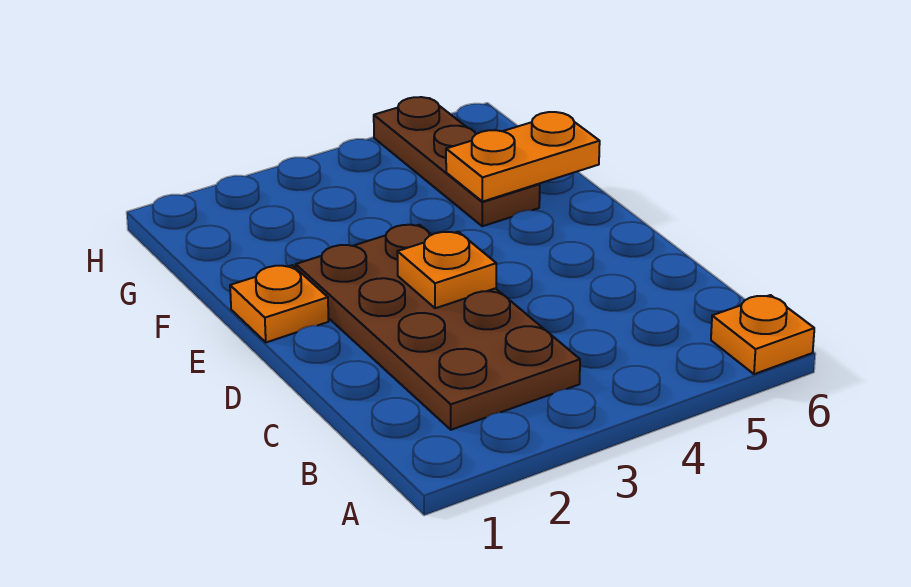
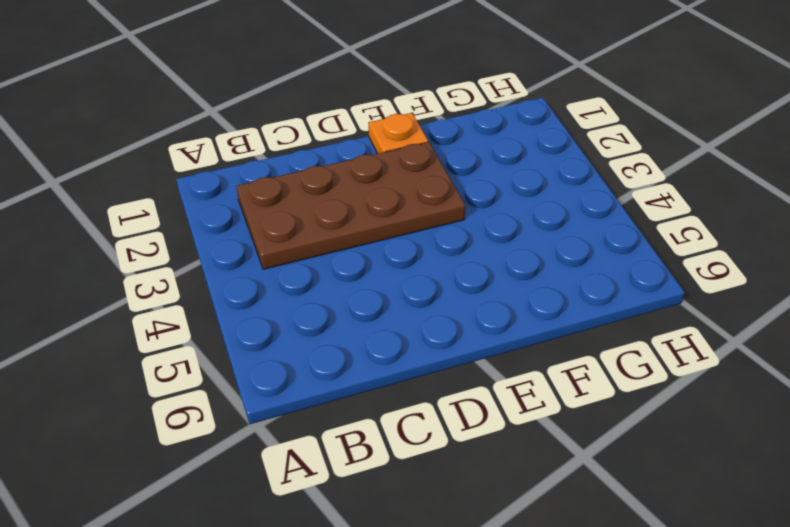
none -> orange 1x1 plate [711,295,814,374]
none -> brown 1x3 plate [374,97,540,226]

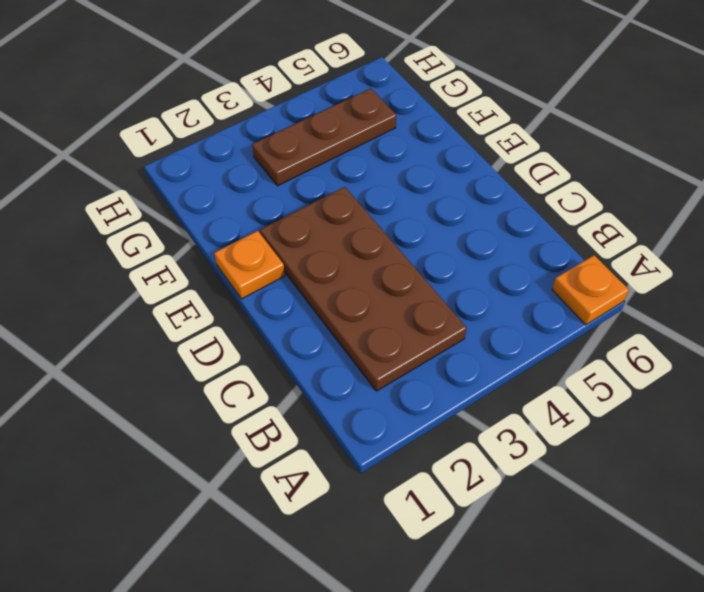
brown 1x3 plate [252,88,396,186] -> brown 1x3 plate turned to [374,97,540,226]
none -> orange 1x1 plate [397,232,496,308]
none -> orange 1x2 plate [446,112,600,202]

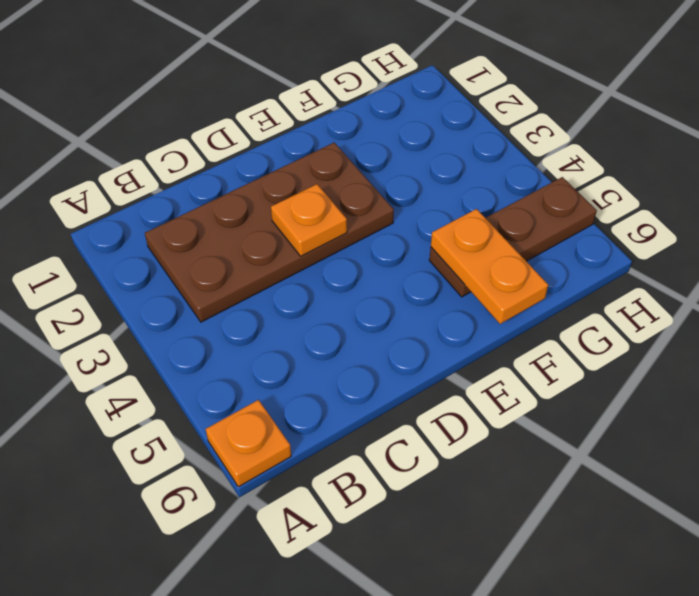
none -> orange 1x1 plate [230,265,329,342]

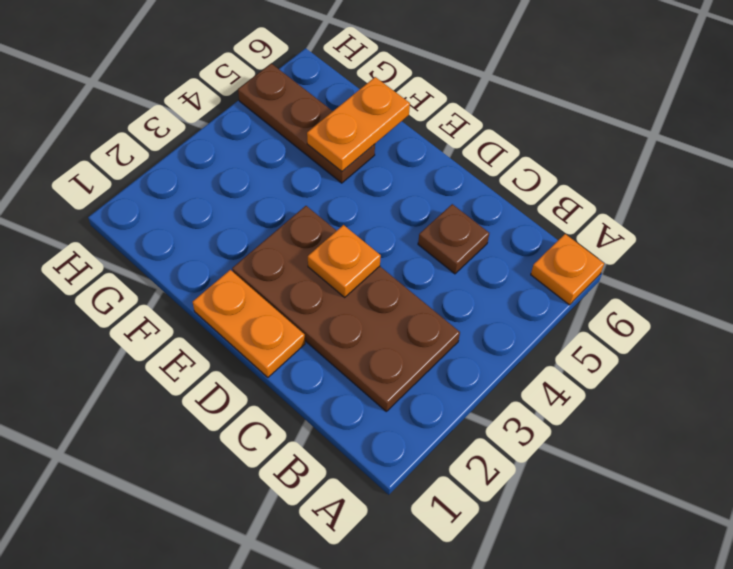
brown 1x1 plate [418,204,489,274] -> none
orange 1x2 plate [193,270,305,377] -> orange 1x1 plate [230,265,329,342]

